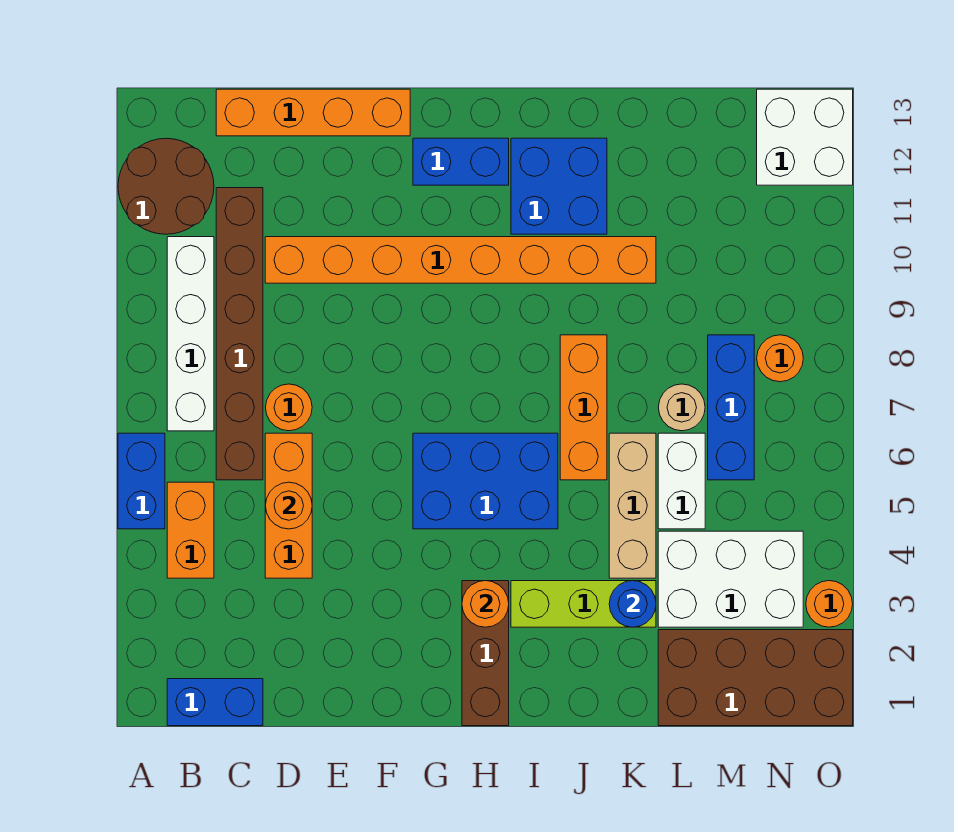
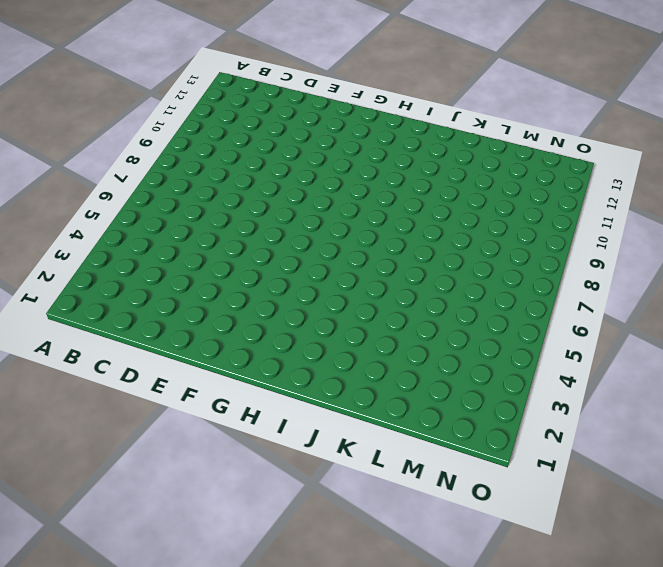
none -> blue 1x2 brick [118,433,165,529]
none -> brown 2x2 round brick [118,138,214,234]
none -> blue 1x2 brick [167,679,263,726]

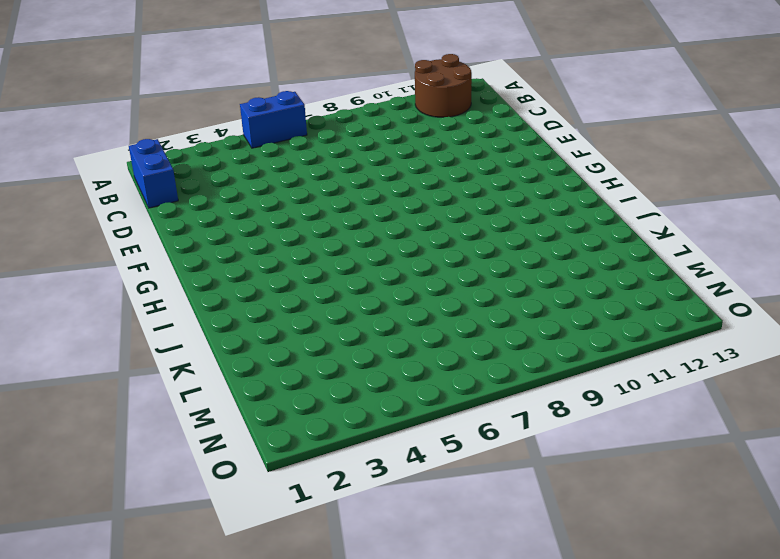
none -> orange 1x2 brick [167,482,214,578]
none -> white 1x4 brick [167,237,214,431]
none -> brown 1x6 brick [216,188,263,480]

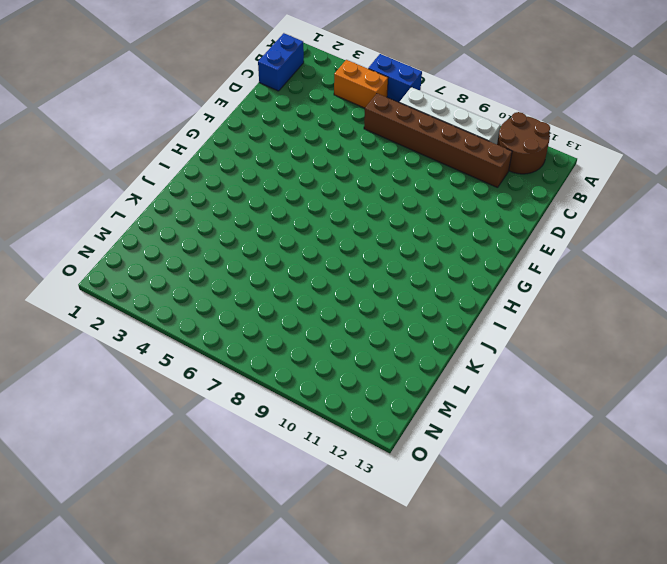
none -> orange 1x4 brick [216,89,410,136]
none -> orange 1x3 brick [265,433,312,578]
none -> orange 1x1 round brick [266,384,312,431]

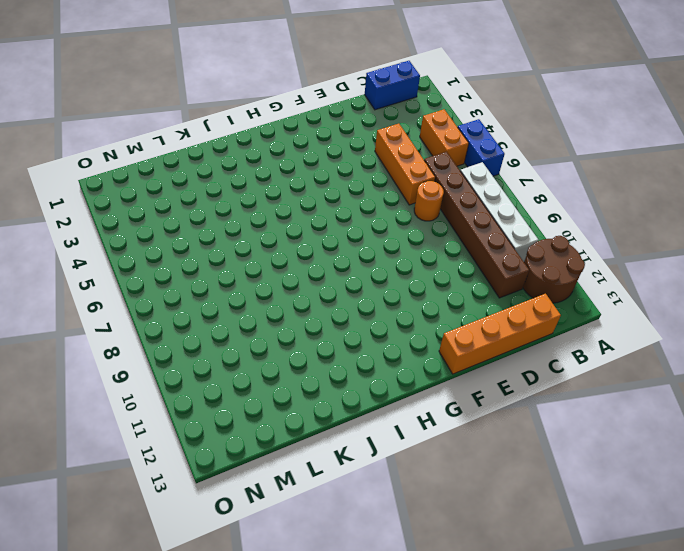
none -> orange 1x8 brick [265,237,656,283]
none -> blue 2x3 brick [413,433,558,529]
none -> blue 1x2 brick [413,138,509,185]

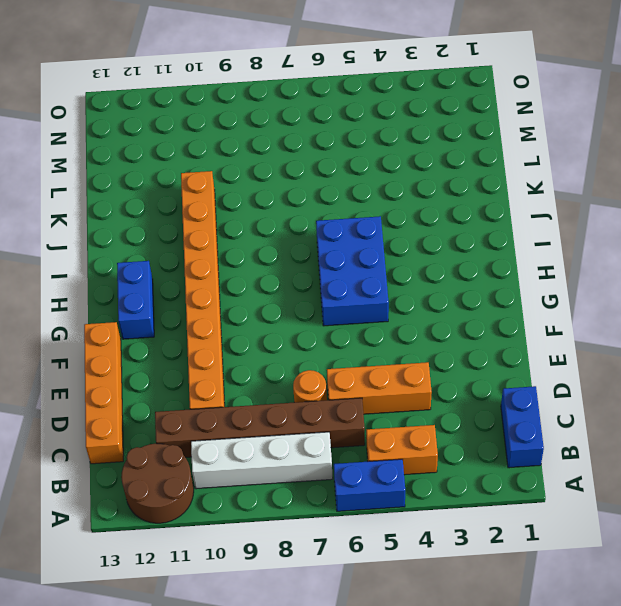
none -> brown 1x3 brick [462,581,509,726]
none -> lime 1x3 brick [511,581,656,627]
none -> blue 2x2 brick [511,138,607,234]

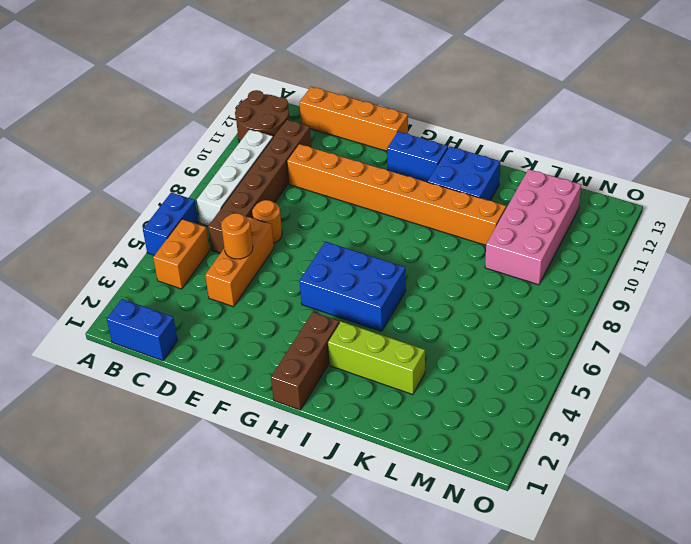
pink 2x4 brick [485,169,581,285] -> none
none -> orange 1x3 brick [560,335,607,480]
none -> tan 1x3 brick [609,433,656,578]
none -> brown 2x4 brick [658,630,853,726]

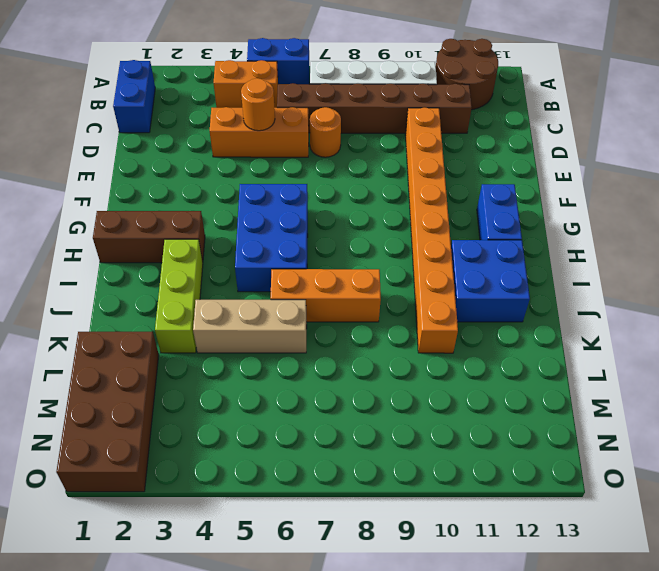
none -> orange 1x4 brick [216,89,410,136]
none -> white 2x3 brick [658,531,803,627]
none -> white 1x2 brick [658,433,705,529]

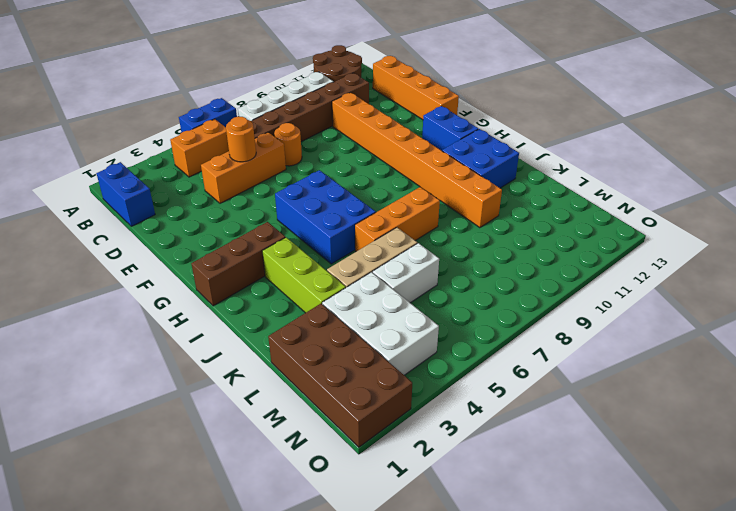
none -> tan 1x1 round brick [658,384,705,431]
none -> blue 1x3 brick [708,335,754,480]
none -> orange 1x1 round brick [757,335,803,382]

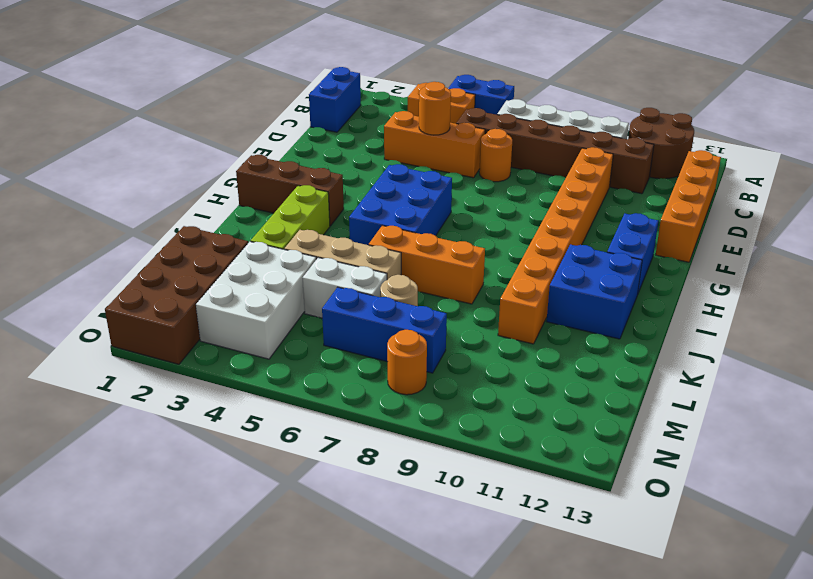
none -> white 2x2 brick [757,89,853,185]
none -> orange 1x1 round brick [806,581,853,627]
none -> orange 1x1 round brick [462,581,509,627]

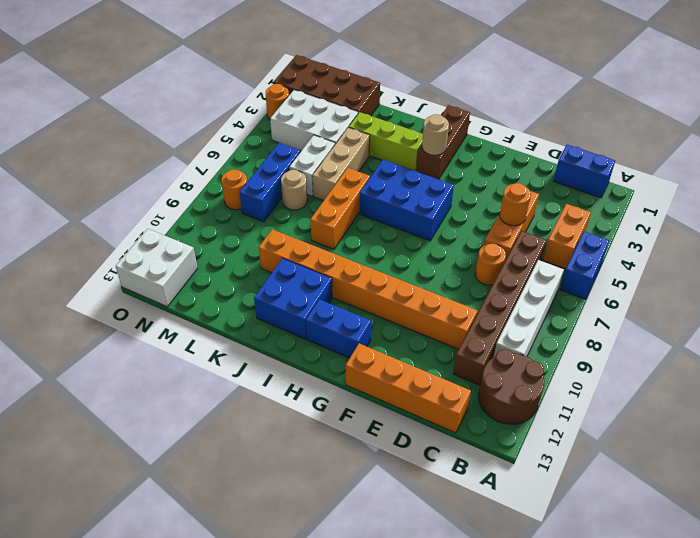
tan 1x1 round brick [422,114,449,155] -> orange 1x1 round brick [462,581,509,627]
none -> blue 1x1 round brick [609,581,656,627]

